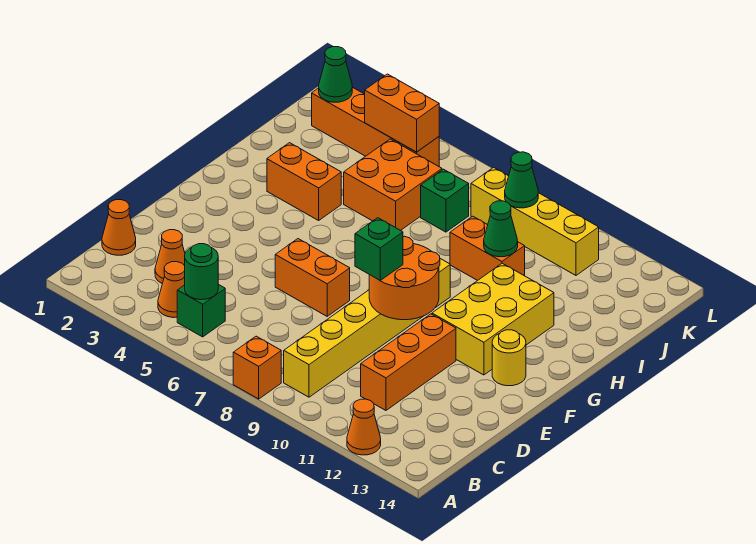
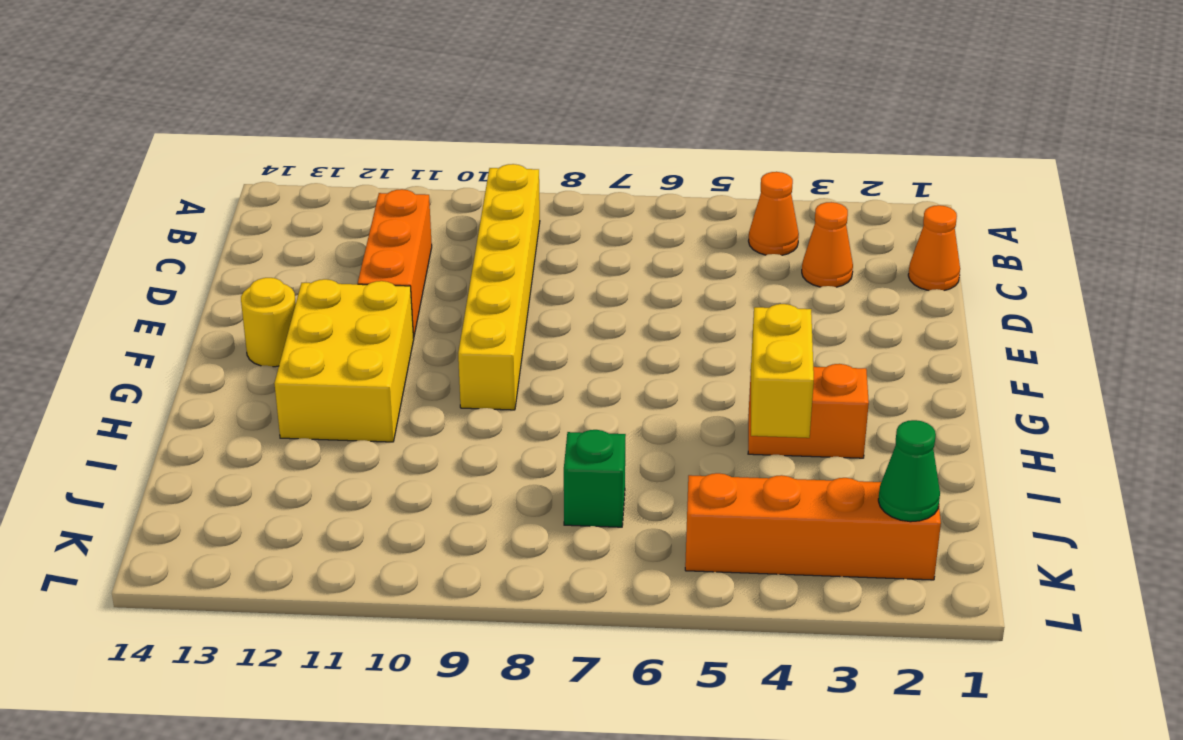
yellow 1x2 brick [751,304,814,438] -> none
none -> orange 1x1 brick [233,336,281,399]
none -> orange 1x1 cone [347,399,381,455]
none -> green 1x1 brick [177,284,225,337]

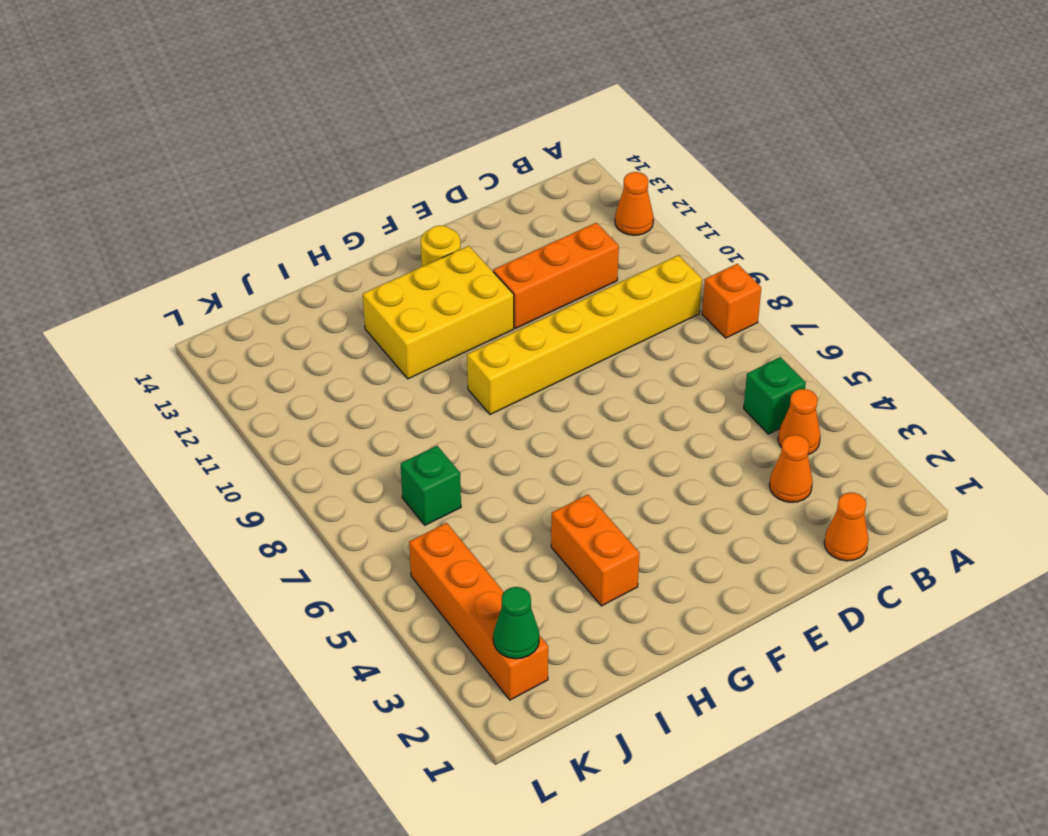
none -> orange 1x2 brick [275,239,350,316]
none -> orange 2x2 brick [344,139,442,231]
none -> orange 1x2 brick [450,216,525,281]

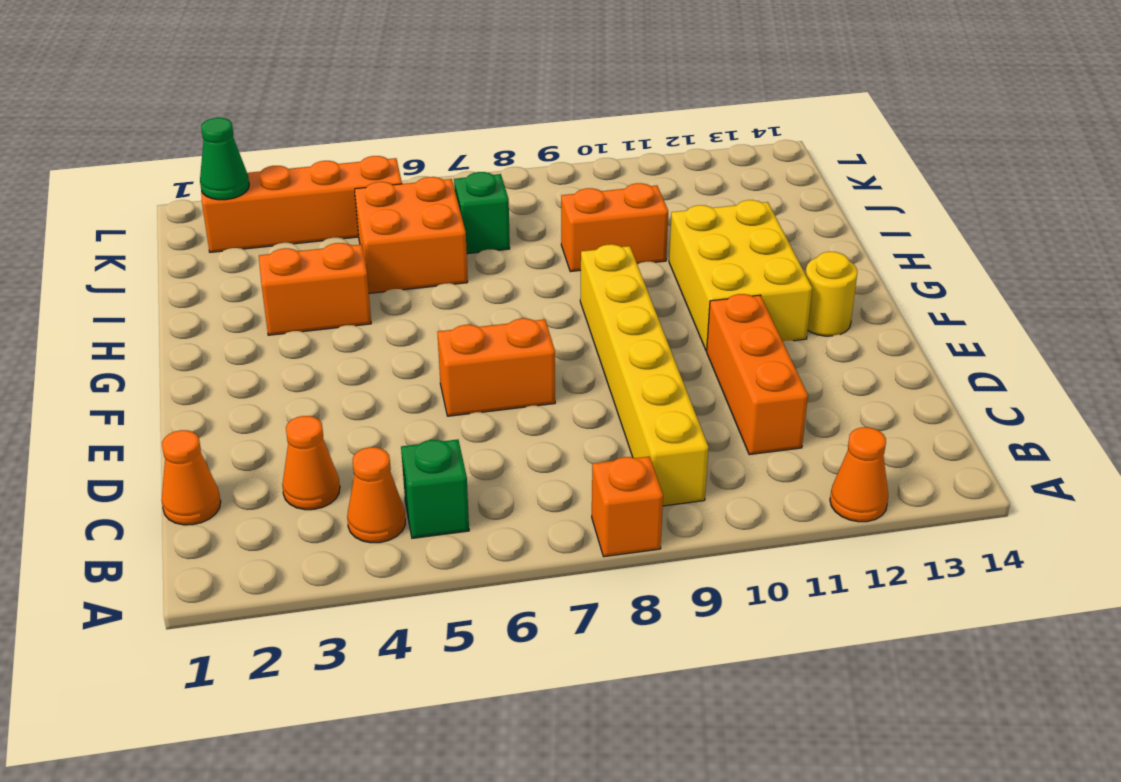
none -> yellow 1x4 brick [471,167,599,275]
none -> green 1x1 round brick [185,244,218,300]
none -> orange 2x2 round brick [369,236,440,320]

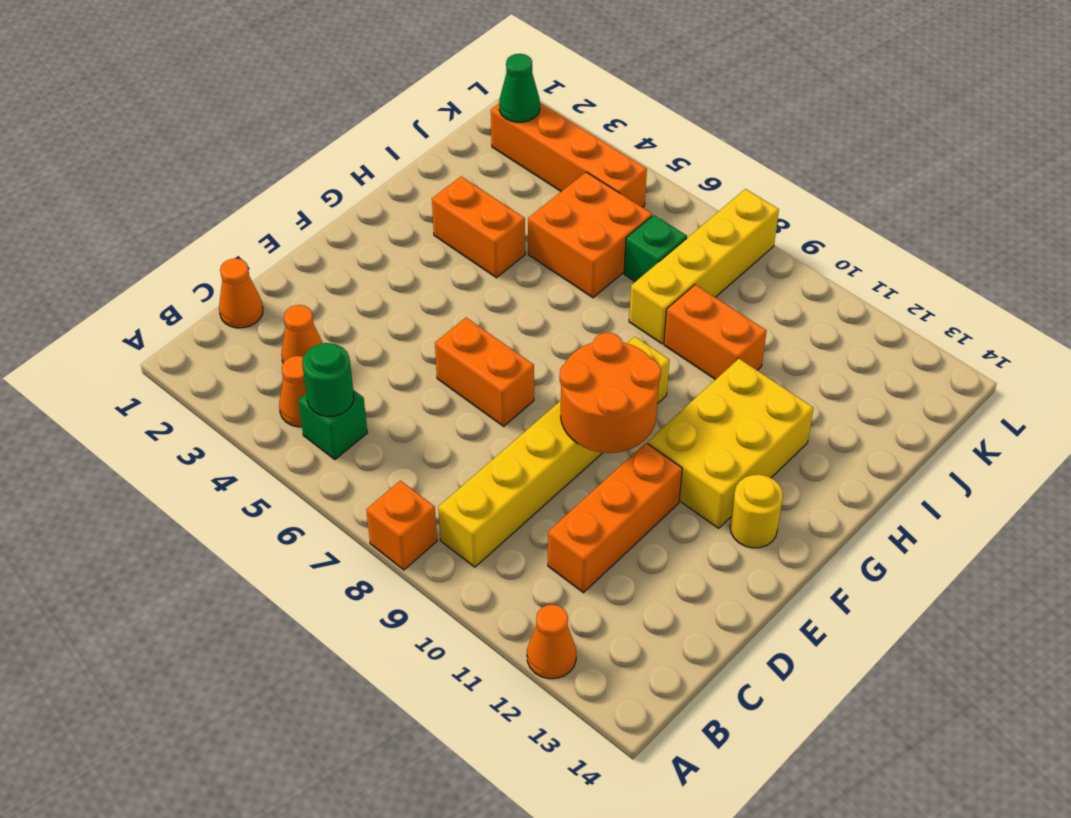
yellow 1x4 brick [629,189,779,344] -> yellow 1x4 brick turned to [471,167,599,275]
none -> green 1x1 cone [484,201,518,257]
none -> orange 1x2 brick [365,74,439,152]
none -> green 1x1 cone [505,152,538,208]

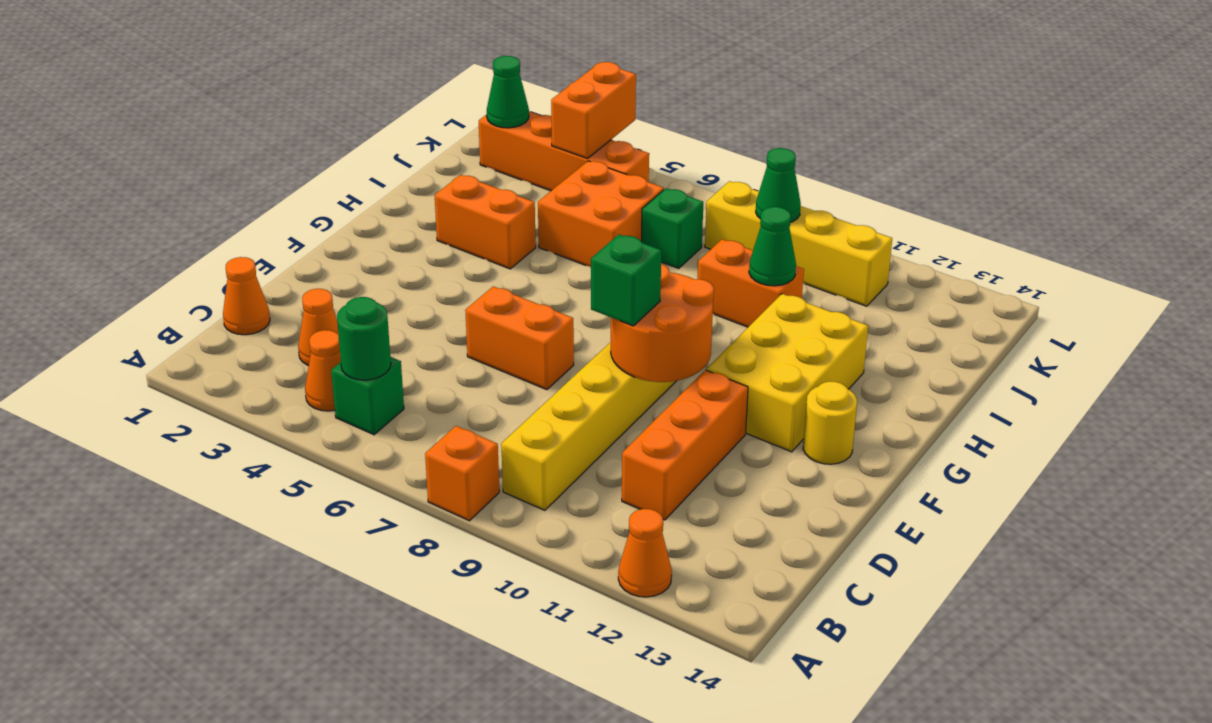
orange 1x2 brick [551,62,636,159] -> orange 1x2 brick turned to [365,74,439,152]

